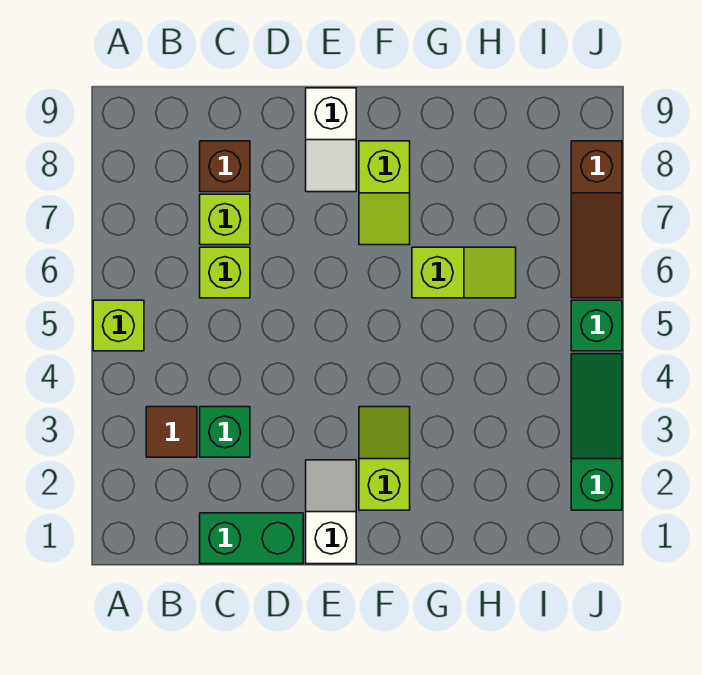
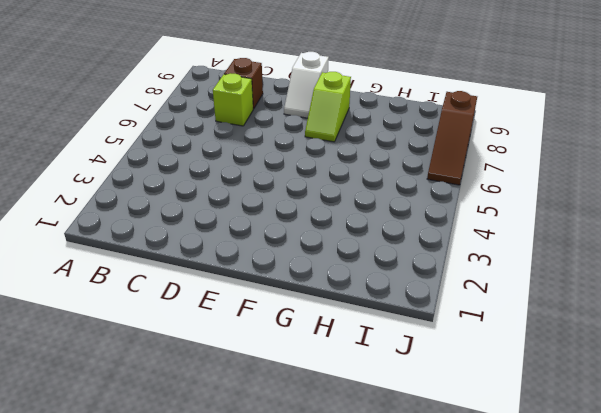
none -> lime 1x1 brick [93,300,144,351]
none -> brown 1x1 tile [146,407,197,457]
none -> green 1x2 brick [200,513,303,564]

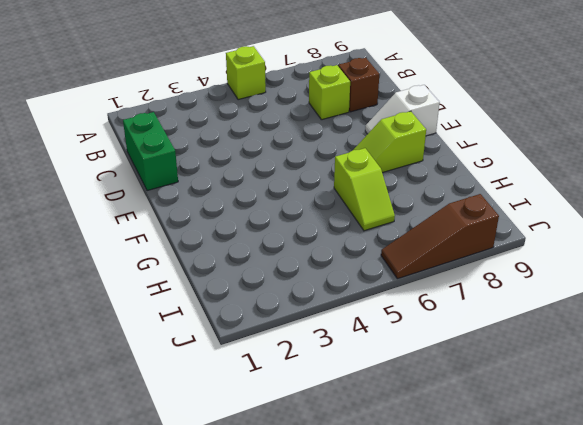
none -> brown 1x1 tile [146,407,197,457]
none -> green 1x1 brick [200,407,250,457]
none -> lime 1x1 brick [200,247,250,298]

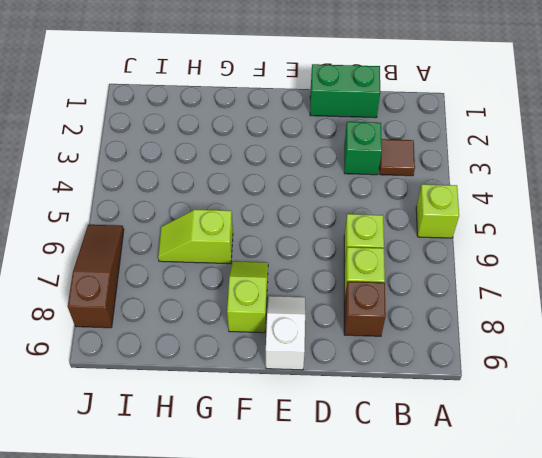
none -> white 1x2 slope [306,460,356,564]
none -> lime 1x2 slope [359,407,410,510]
none -> green 1x3 slope [571,354,622,510]

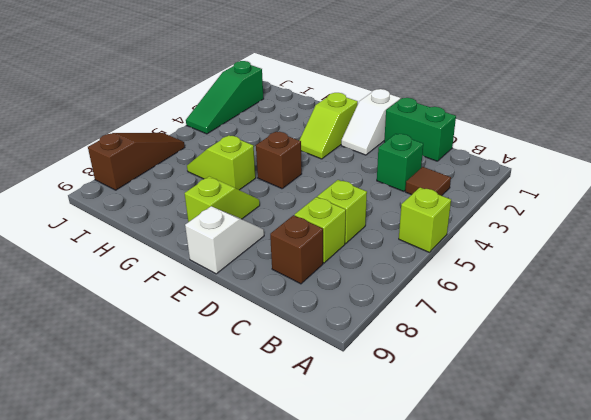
brown 1x1 brick [256,132,302,189] -> none
none -> green 1x1 brick [571,300,622,351]

